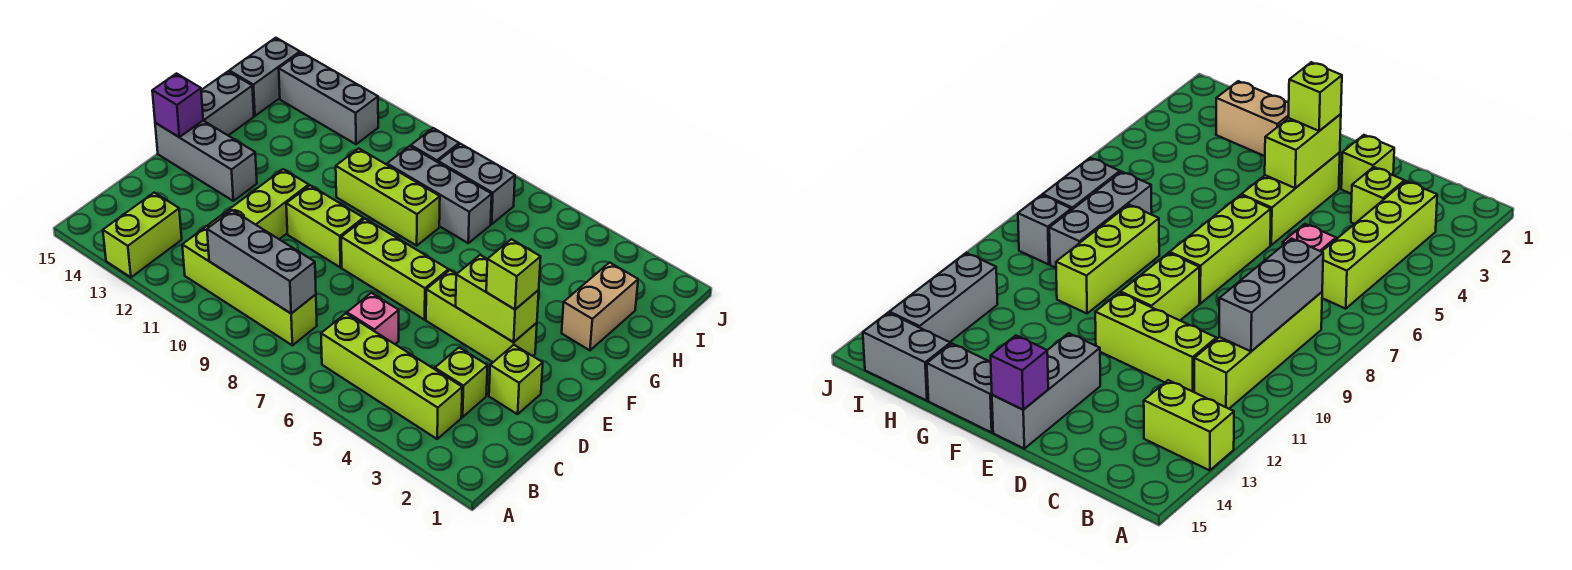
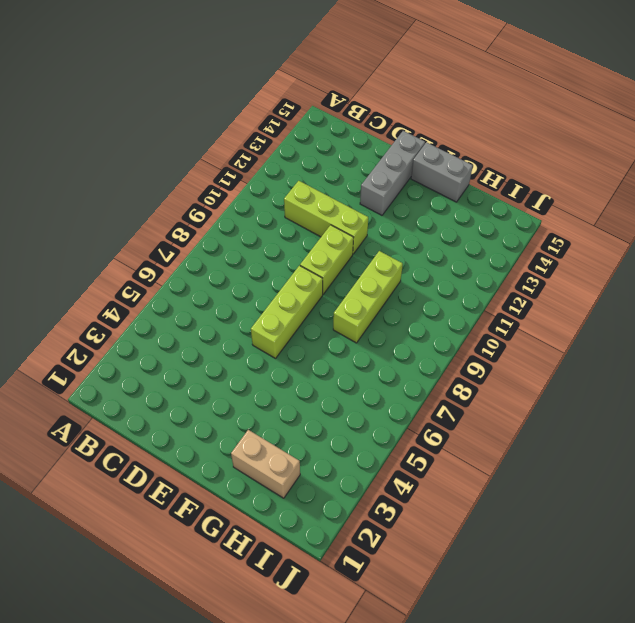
none -> lime 1x2 brick [103,193,182,277]
none -> lime 1x4 brick [321,313,462,439]
none -> lime 1x4 brick [182,226,317,345]

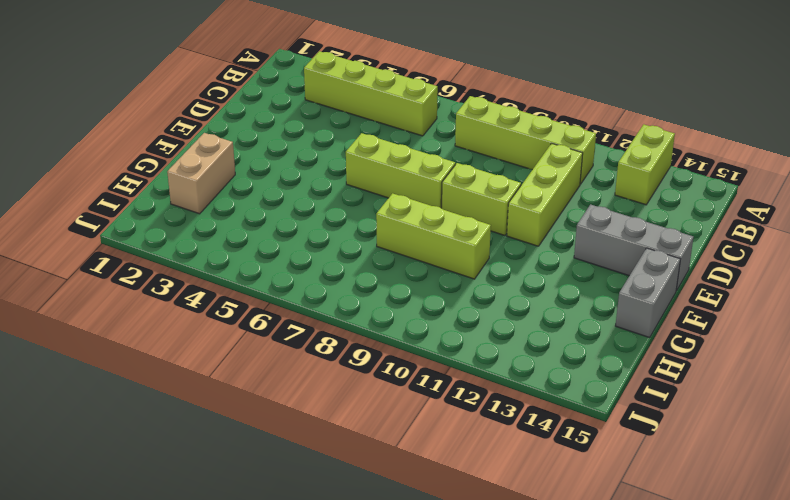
none -> lime 1x1 brick [435,348,488,417]
none -> pink 1x1 brick [347,293,399,344]
none -> lime 1x1 brick [489,345,543,414]

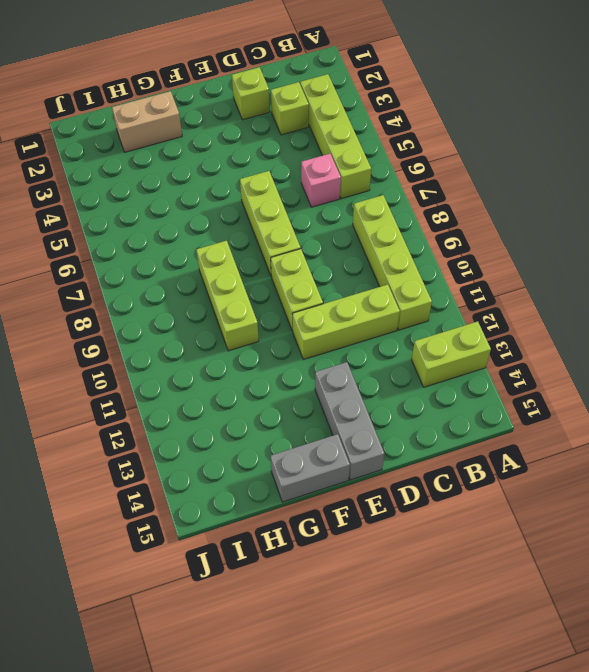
none -> lime 1x3 brick [426,270,537,362]
none -> grey 1x3 brick [387,146,492,243]
none -> grey 1x2 brick [229,38,300,116]

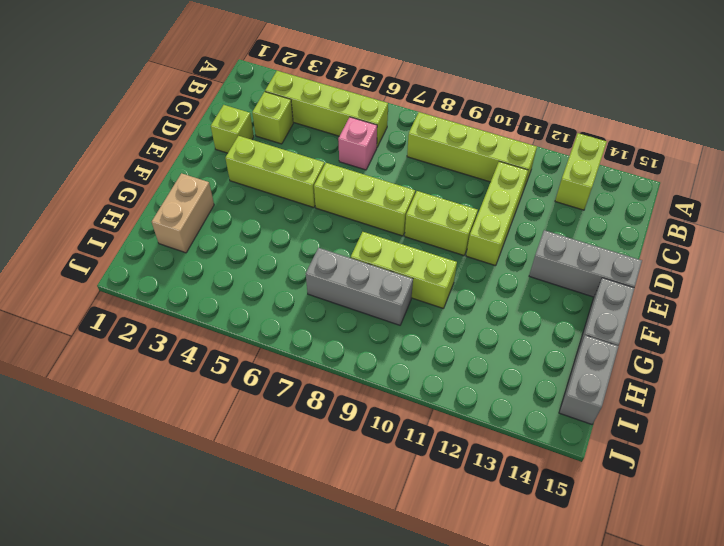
none -> grey 1x2 brick [438,144,515,224]
none -> grey 1x1 brick [411,128,459,162]
none -> grey 1x3 brick [279,52,378,144]

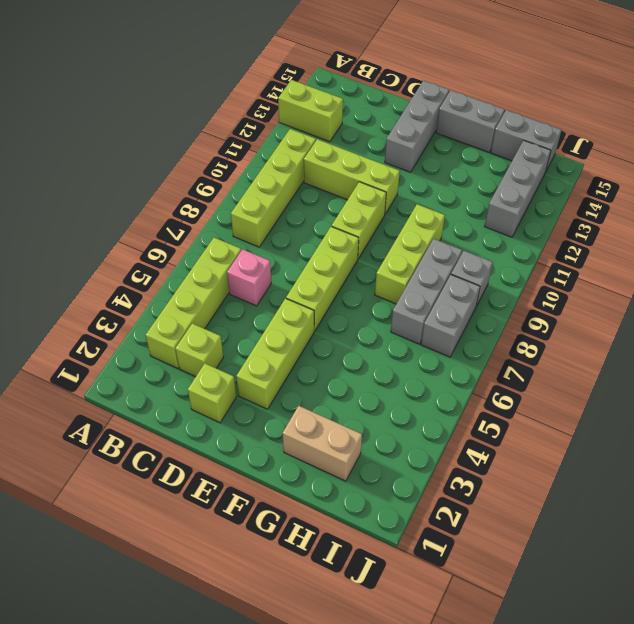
none -> grey 1x3 brick [207,210,316,313]
none -> lime 1x2 brick [456,255,539,342]
none -> purple 1x1 brick [152,74,203,137]

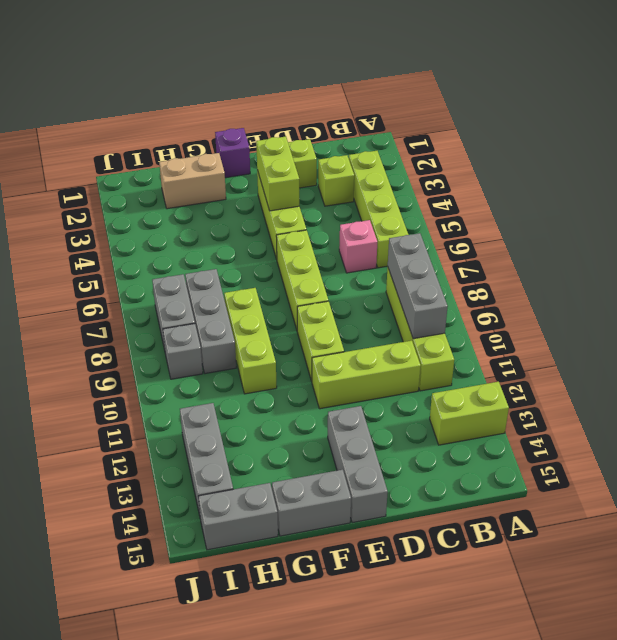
purple 1x1 brick [215,128,250,178] -> purple 1x1 brick moved to [152,74,203,137]
none -> lime 1x1 brick [486,239,541,309]

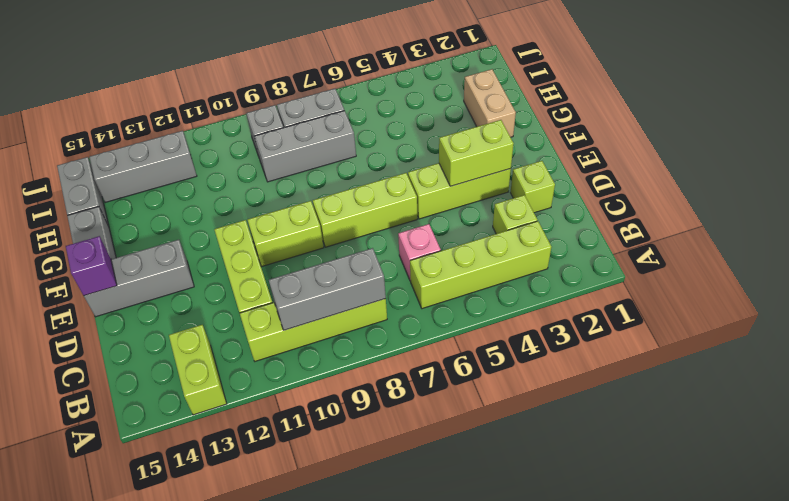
none -> lime 1x3 brick [336,148,440,246]
none -> lime 1x1 brick [486,239,541,309]

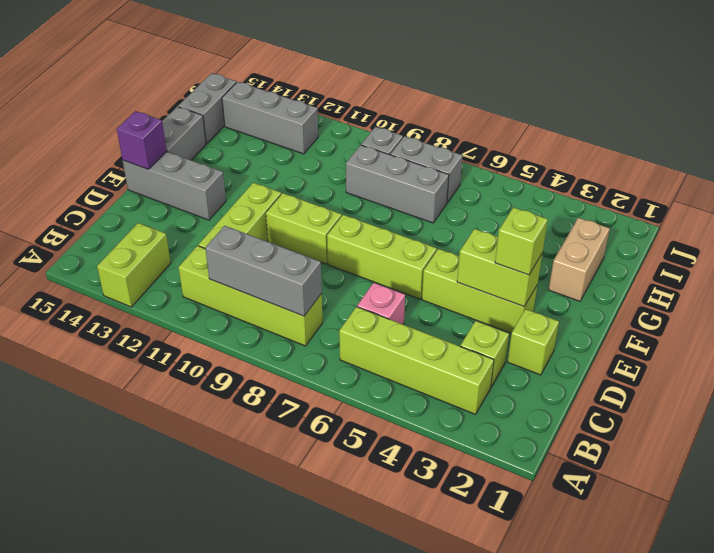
none -> lime 1x3 brick [336,148,440,246]

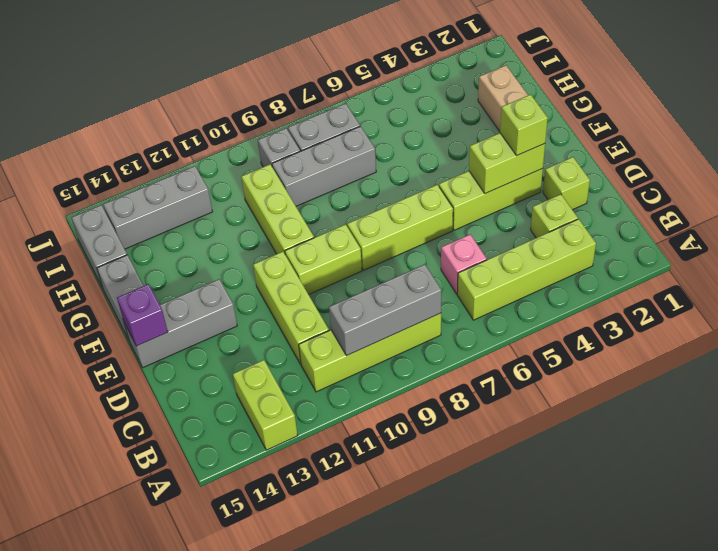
lime 1x3 brick [241,164,314,254] -> lime 1x3 brick turned to [336,148,440,246]

